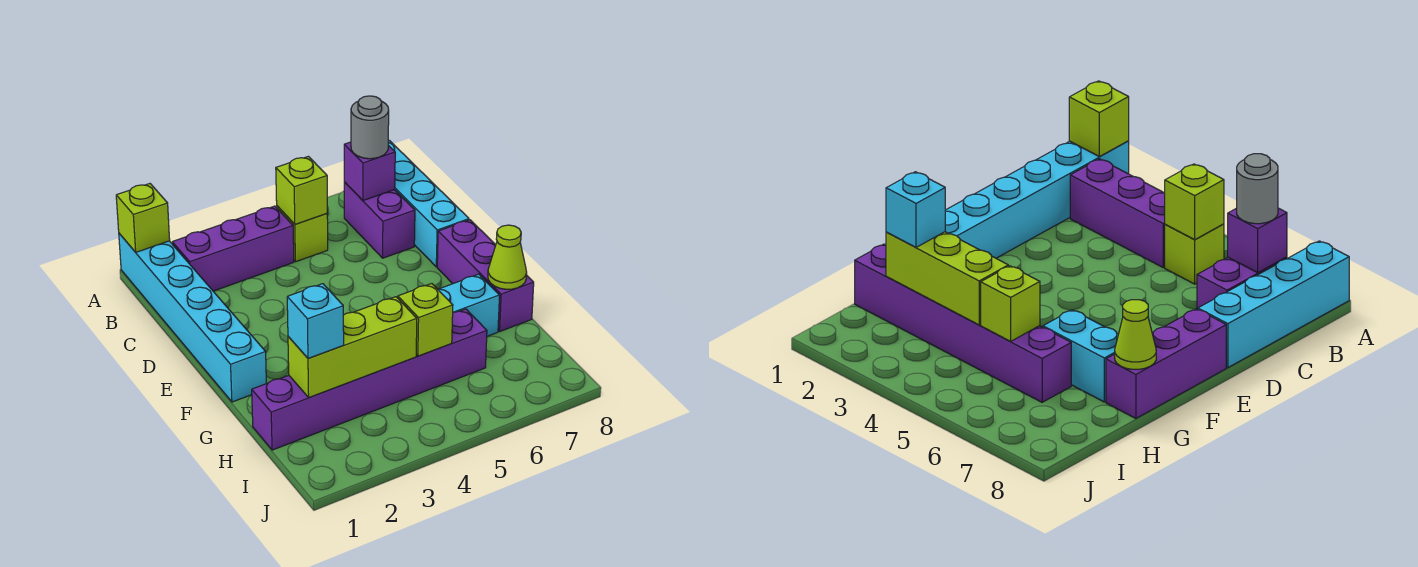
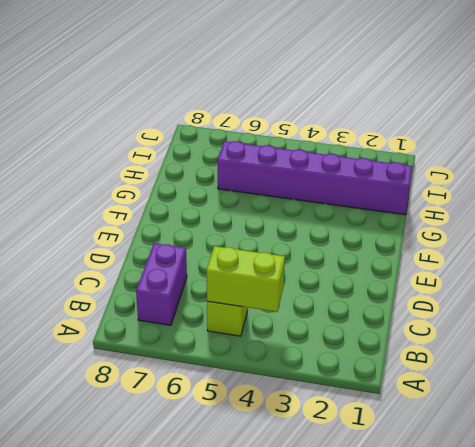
lime 1x2 brick [207,246,285,312] -> lime 1x1 brick [276,156,327,224]
none -> cyan 1x6 brick [119,234,266,402]
none -> cyan 1x4 brick [388,140,469,267]
none -> purple 1x3 brick [172,206,294,291]

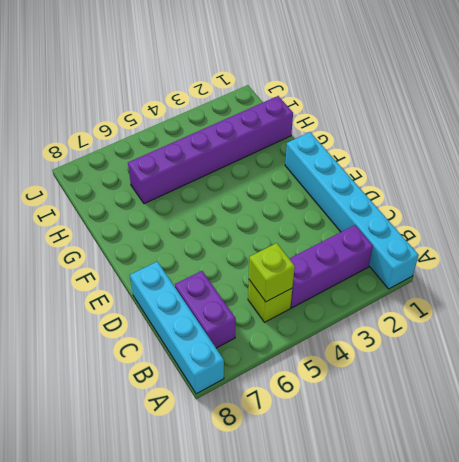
none -> purple 1x3 brick [437,220,534,331]
none -> cyan 1x2 brick [438,274,500,336]
none -> lime 1x1 brick [116,184,170,252]

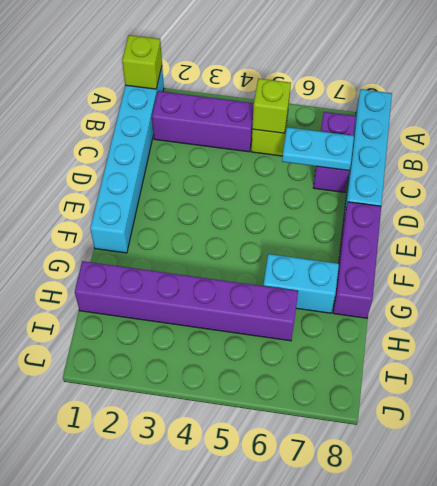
cyan 1x2 plate [282,127,354,171] -> none
none -> purple 1x1 brick [344,142,395,200]
none -> lime 1x1 cone [488,225,527,289]
none -> lime 1x3 brick [288,297,417,397]

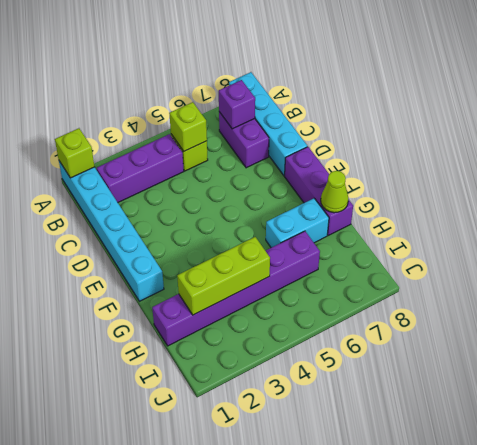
none -> lime 1x1 brick [398,284,453,356]
none -> grey 1x1 round brick [351,96,389,159]
none -> cyan 1x1 brick [287,284,344,359]

